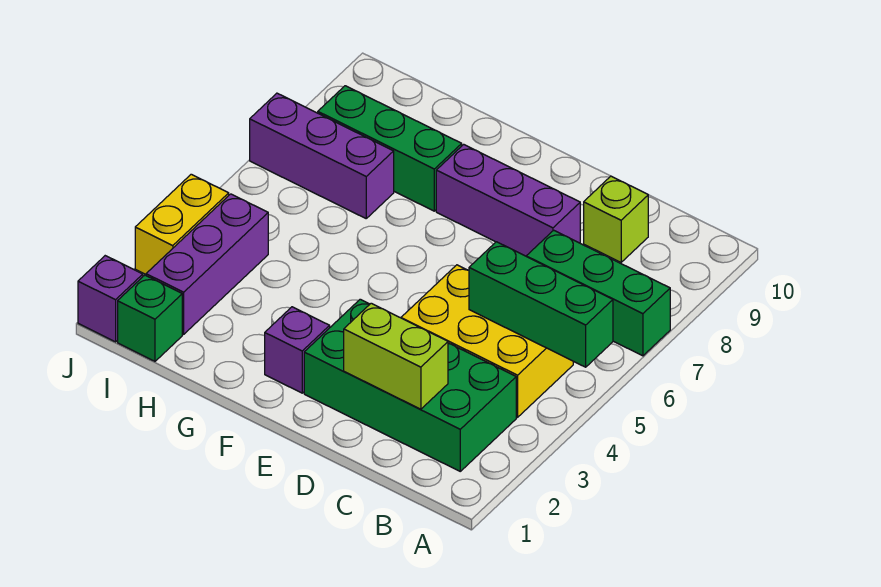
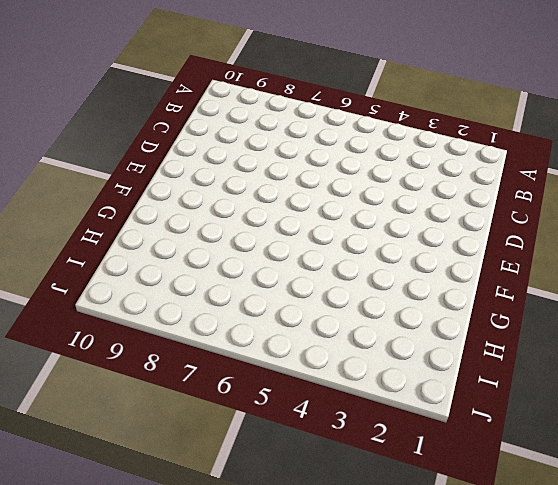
none -> green 1x3 brick [527,230,670,356]
none -> green 2x4 brick [304,299,516,471]
none -> yellow 2x3 brick [401,265,573,417]

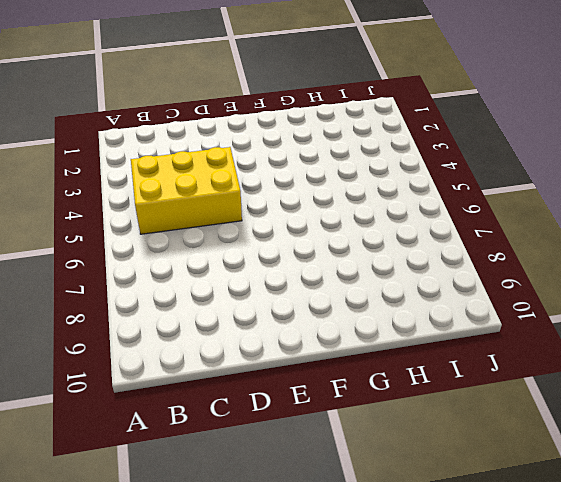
none -> green 1x3 brick [527,230,670,356]
none -> green 2x4 brick [304,299,516,471]
none -> lime 1x1 brick [584,176,648,262]

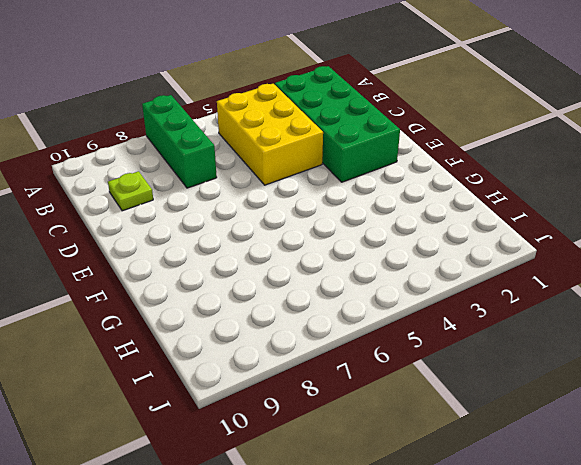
lime 1x1 plate [108,171,153,211] -> lime 1x1 brick [584,176,648,262]
none -> purple 1x3 brick [436,144,580,256]
none -> purple 1x1 brick [265,307,330,393]
none -> green 1x3 brick [318,86,462,211]

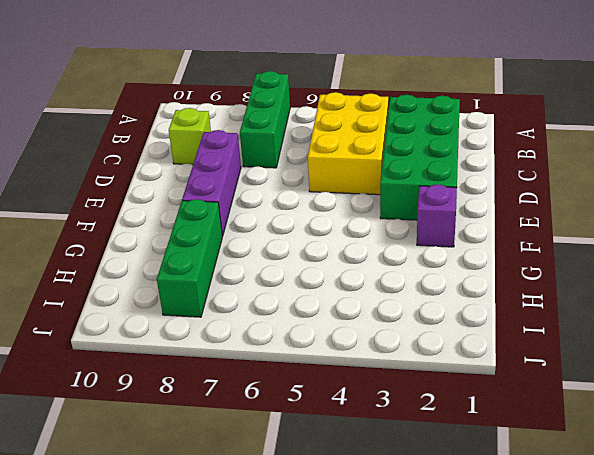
none -> purple 1x3 brick [250,93,394,218]
none -> green 1x1 brick [118,275,182,361]
none -> purple 1x3 brick [146,194,268,334]

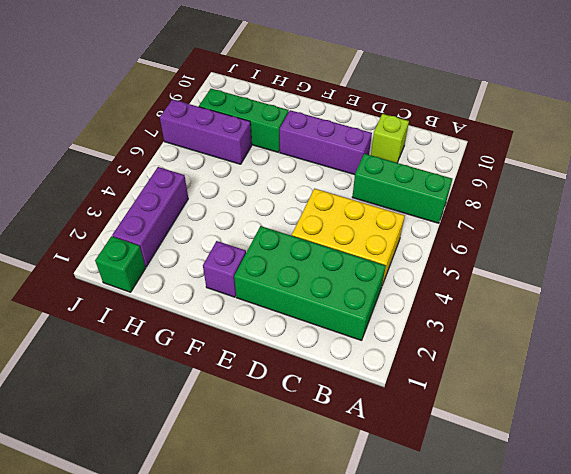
none -> purple 1x1 brick [78,256,143,342]
none -> yellow 1x2 brick [135,174,229,274]
none -> green 1x3 brick [469,242,613,367]

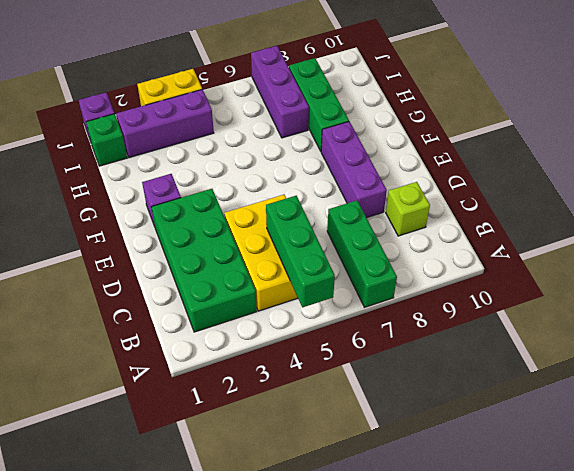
none -> lime 1x2 brick [344,303,448,409]

